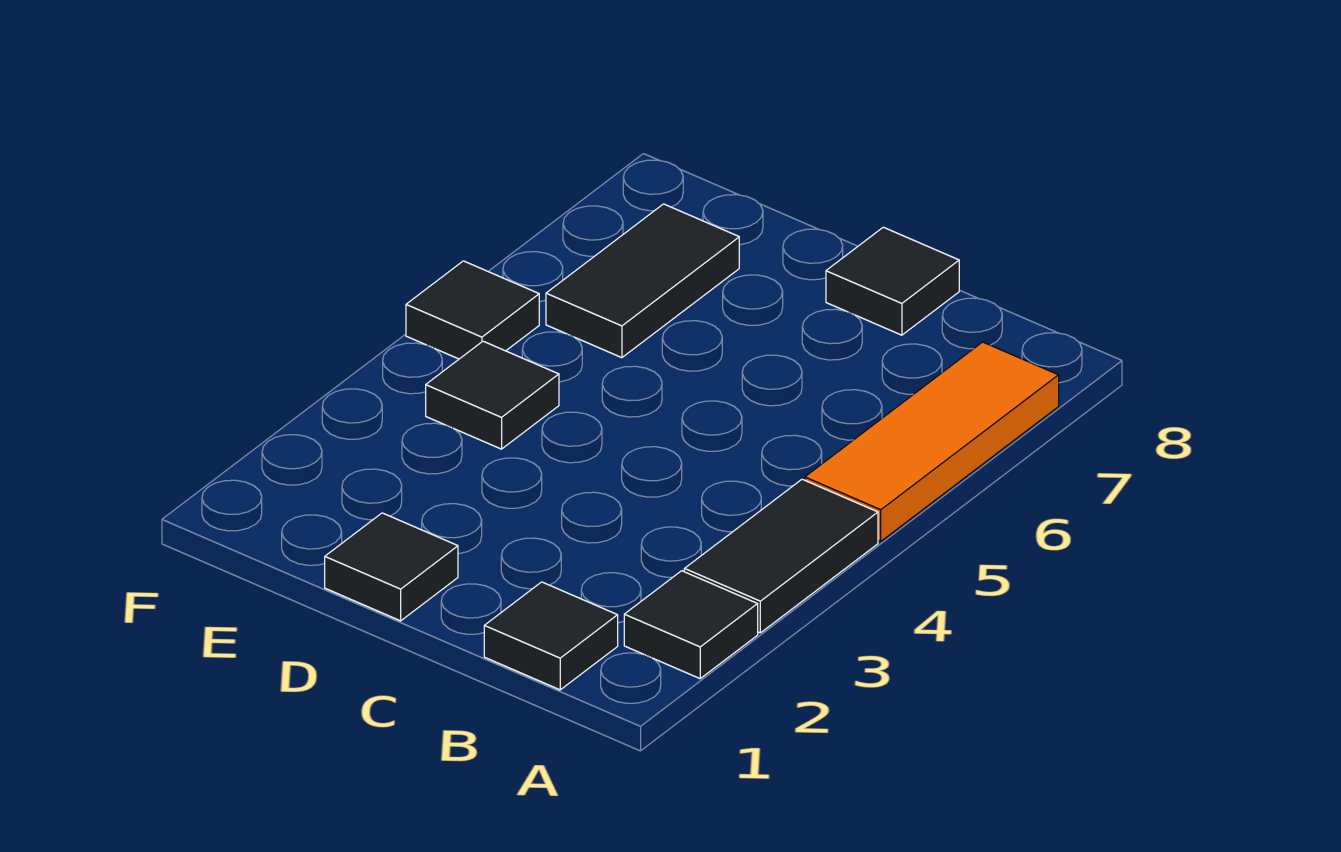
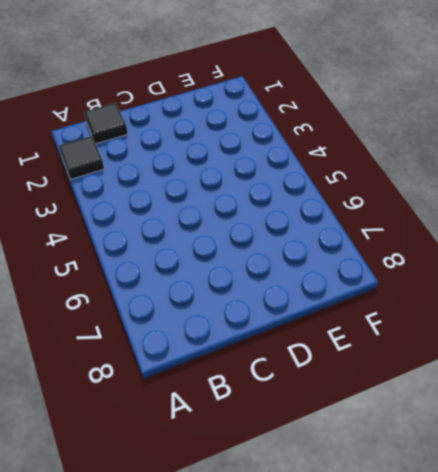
none -> black 1x2 tile [684,479,878,633]
none -> orange 1x3 tile [805,342,1059,541]

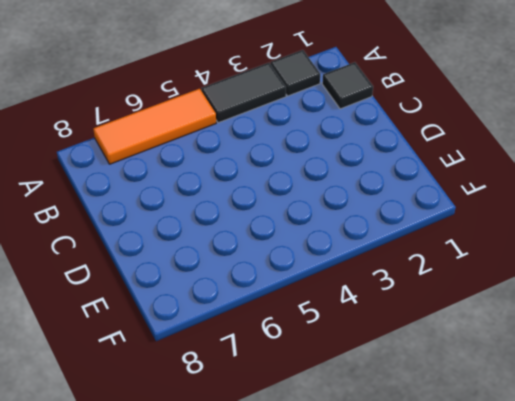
none -> black 1x1 tile [826,227,959,335]
none -> black 1x1 tile [325,513,458,621]

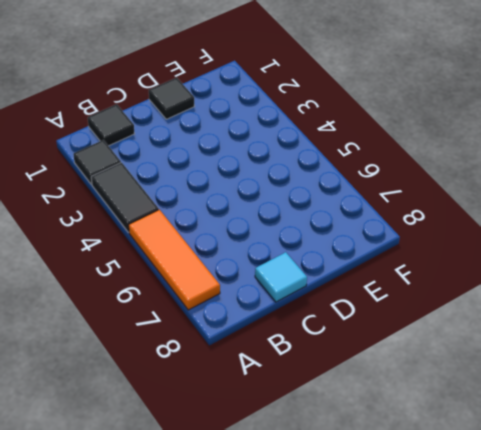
cyan 1x1 tile [255,252,307,302] -> black 1x1 tile [826,227,959,335]
none -> black 1x1 tile [426,341,559,449]
none -> black 1x2 tile [546,204,739,358]

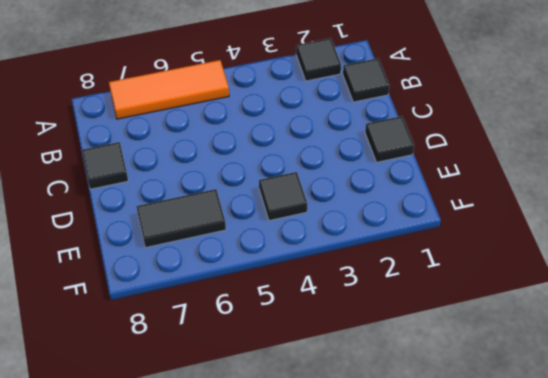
none -> black 1x2 tile [684,479,878,633]
none -> black 1x1 tile [406,261,539,359]

